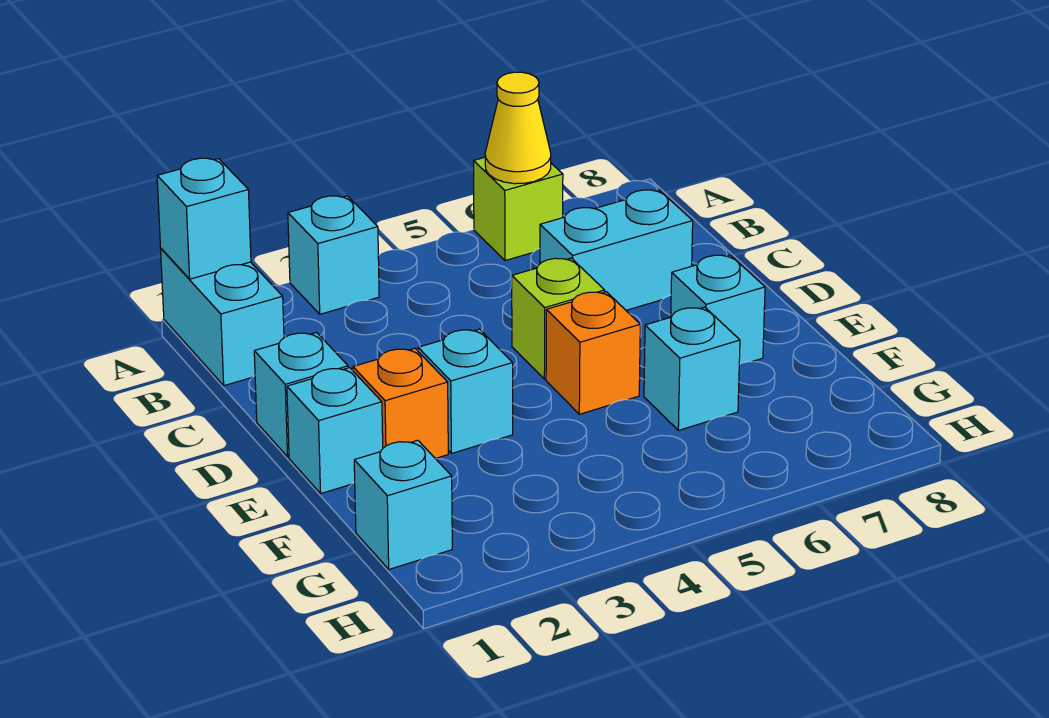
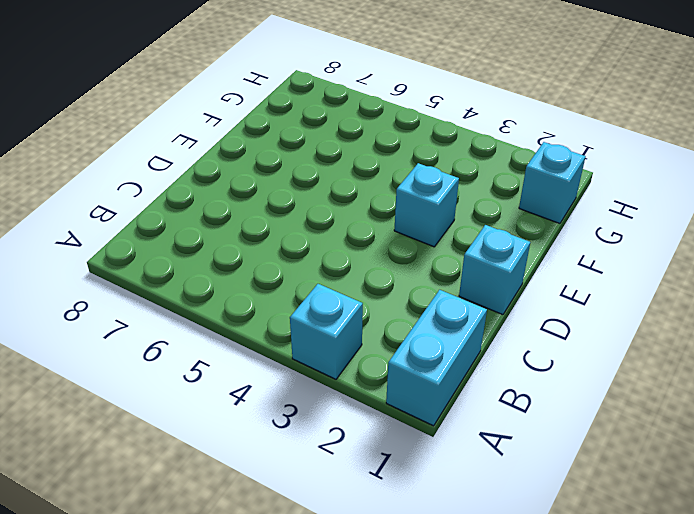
none -> lime 1x1 brick [473,157,563,261]
none -> cyan 1x2 brick [540,190,693,310]
none -> lime 1x1 brick [512,258,605,379]

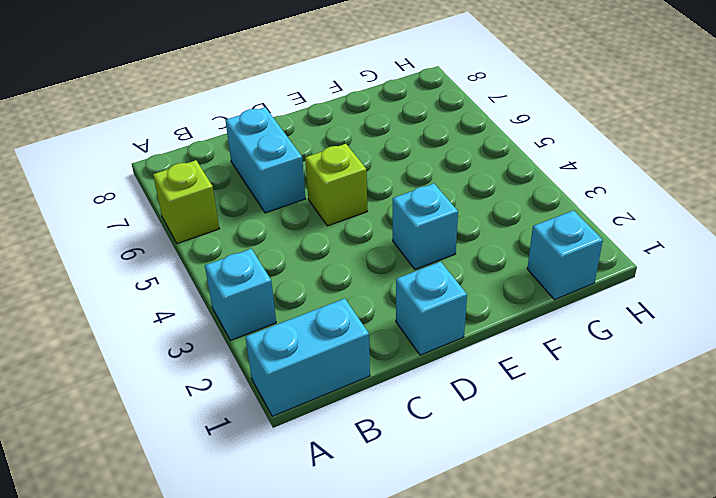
none -> cyan 1x1 brick [287,368,383,493]
none -> orange 1x1 brick [353,348,448,459]
none -> orange 1x1 brick [546,292,640,414]

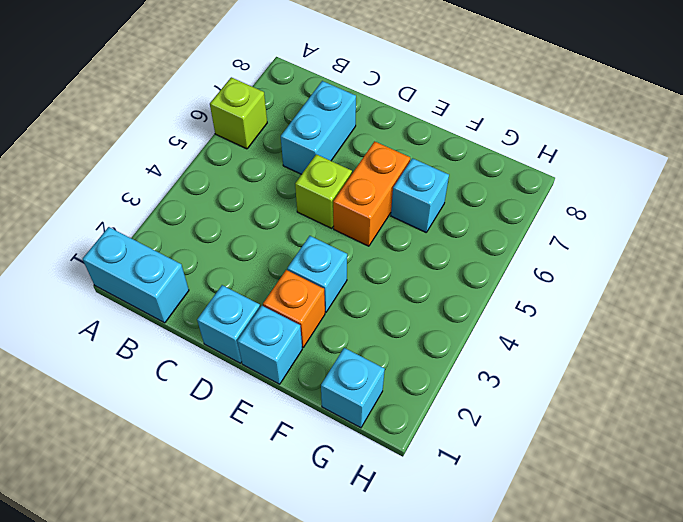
orange 1x2 brick [333,141,410,246] -> orange 1x1 brick [546,292,640,414]
none -> cyan 1x1 brick [288,196,379,314]
none -> cyan 1x1 brick [671,255,765,364]
none -> cyan 1x1 brick [157,158,251,279]

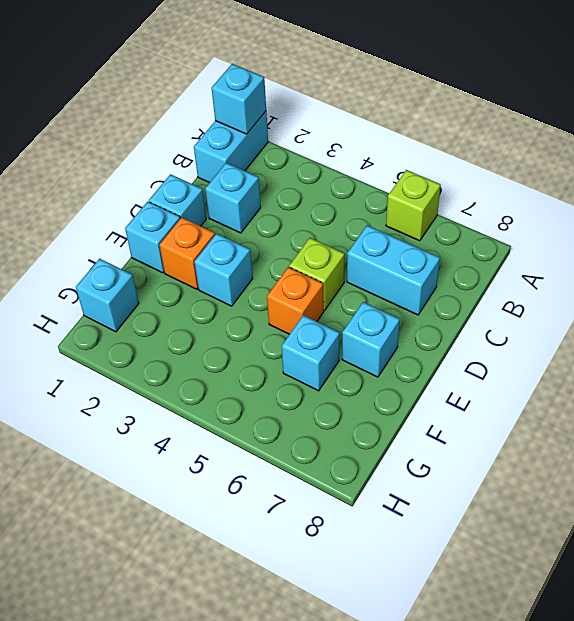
cyan 1x1 brick [205,163,261,233] -> cyan 1x1 brick moved to [288,196,379,314]
none -> yellow 1x1 cone [485,72,551,184]

